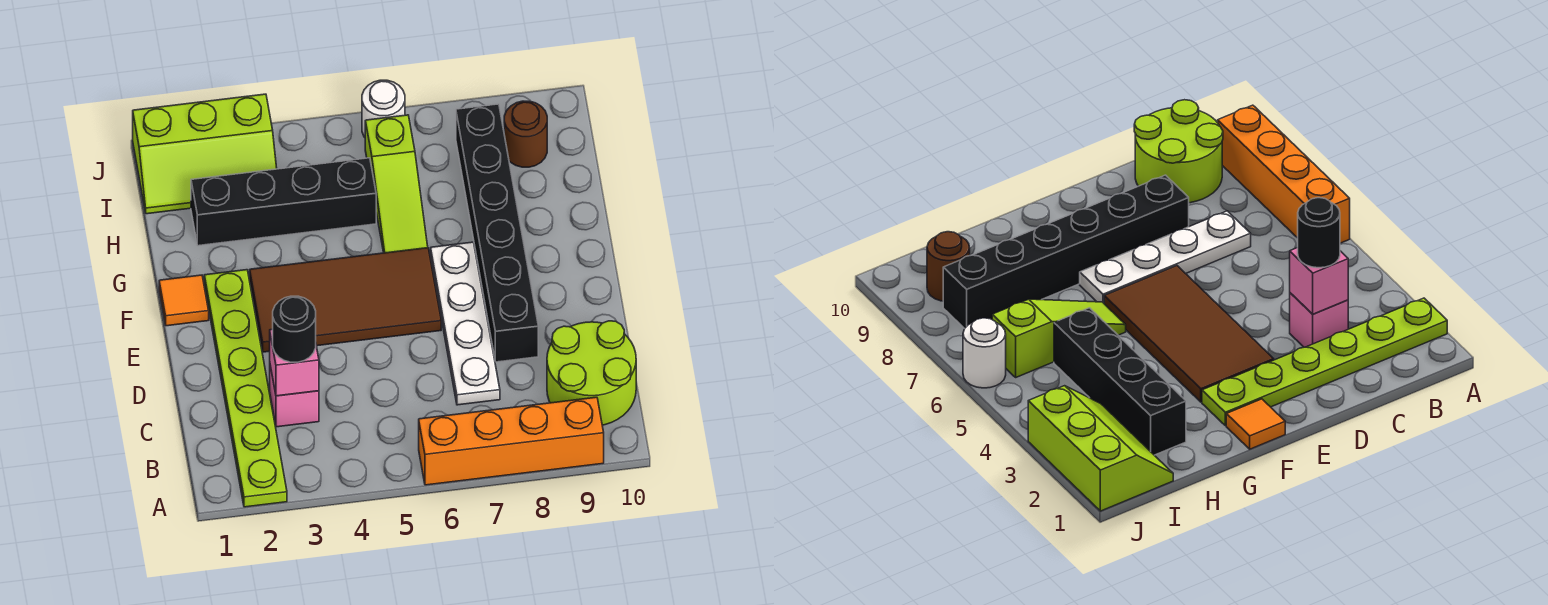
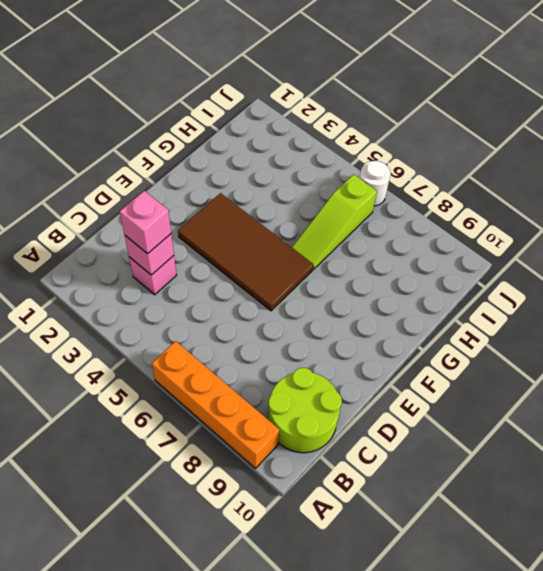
pink 1x1 brick [120,191,171,254] -> black 1x1 round brick [273,296,316,362]
none -> lime 1x6 plate [204,270,287,507]
none -> white 1x4 plate [431,242,500,405]
none -> black 1x6 brick [456,104,538,362]

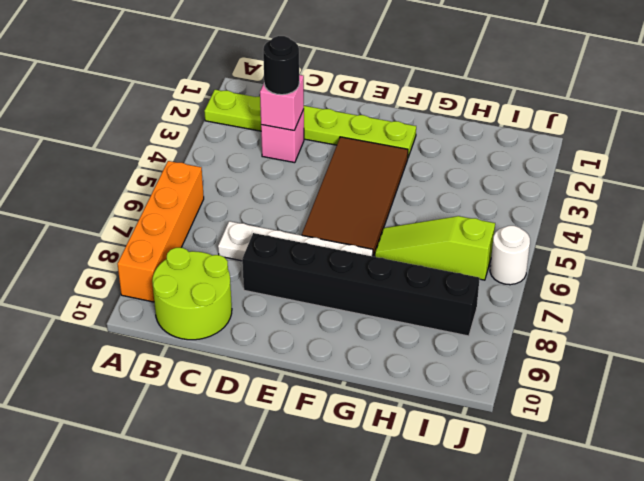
none -> orange 1x1 tile [159,275,209,326]
none -> black 1x4 brick [191,158,376,246]
none -> lime 2x3 slope [133,94,277,214]

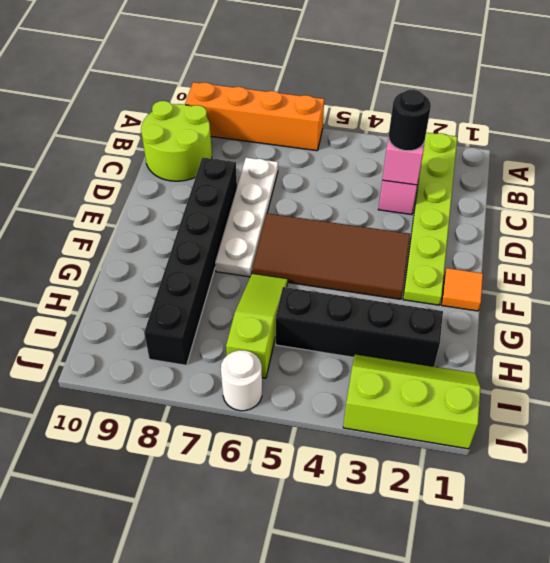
none -> brown 1x1 round brick [504,101,547,167]

